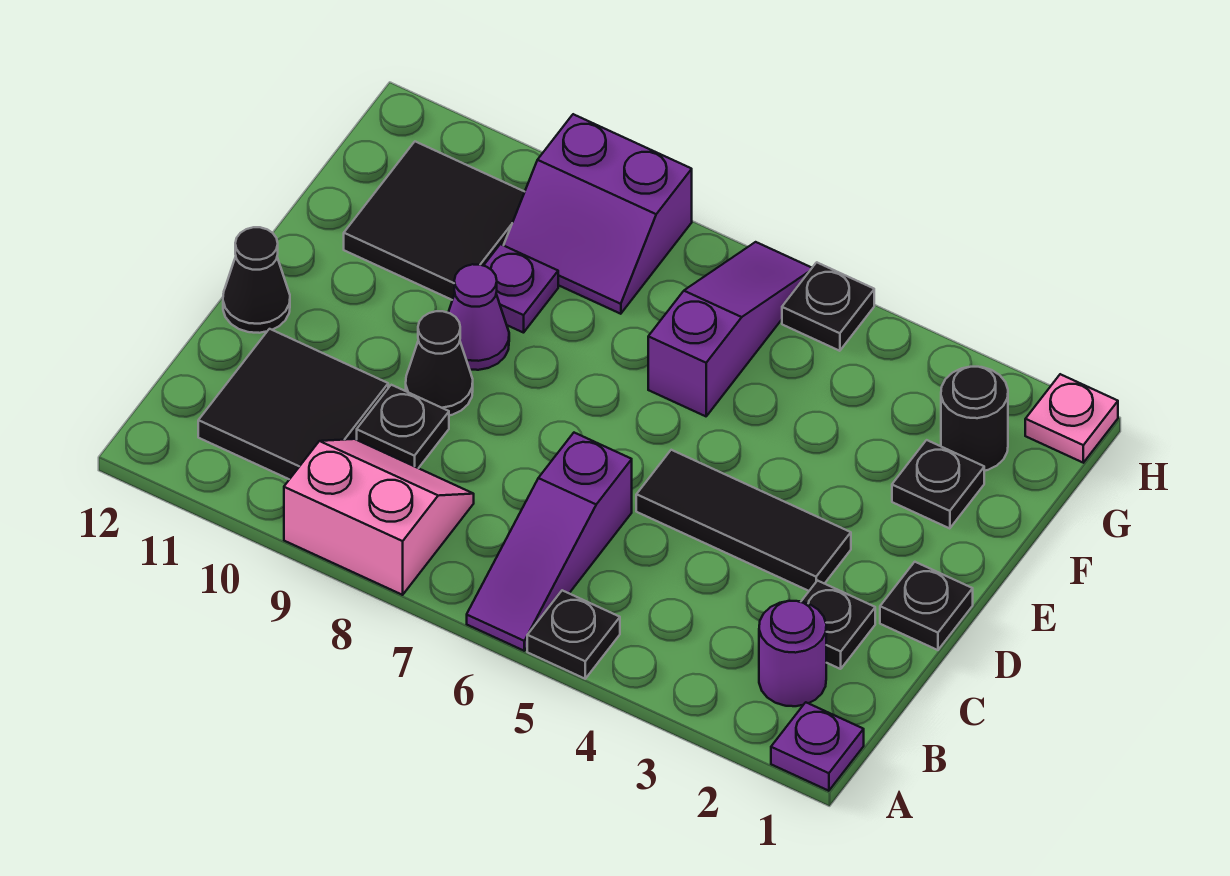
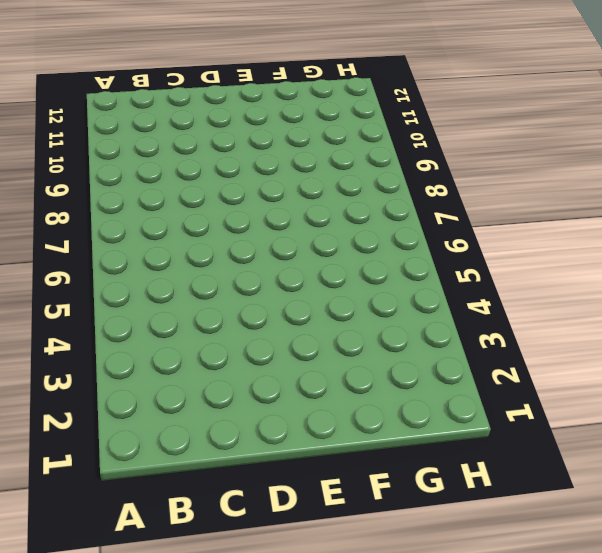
none -> purple 1x1 plate [771,702,864,791]
none -> black 1x1 plate [527,590,620,679]
none -> purple 1x3 slope [467,433,632,651]

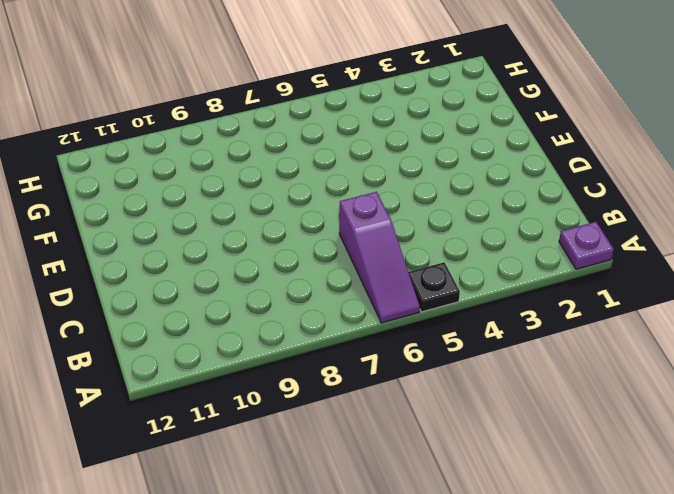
none -> pink 2x2 slope [284,439,474,595]
none -> purple 1x1 round brick [759,601,826,706]
none -> black 2x2 tile [198,329,388,479]

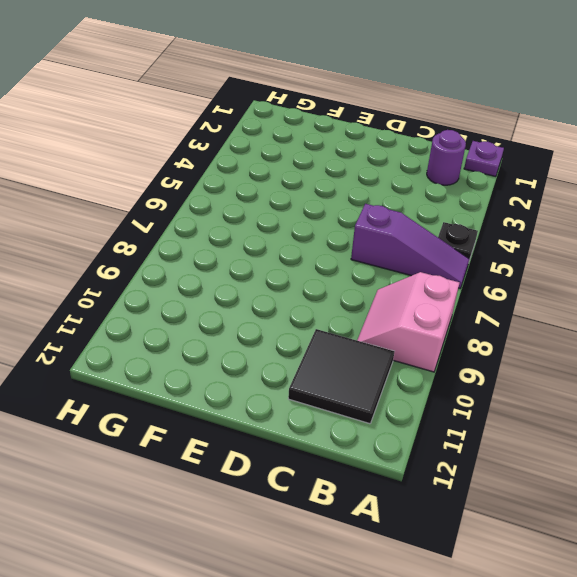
none -> black 1x1 plate [801,581,875,669]
none -> black 1x1 plate [357,385,449,468]
none -> black 1x1 plate [880,562,973,650]

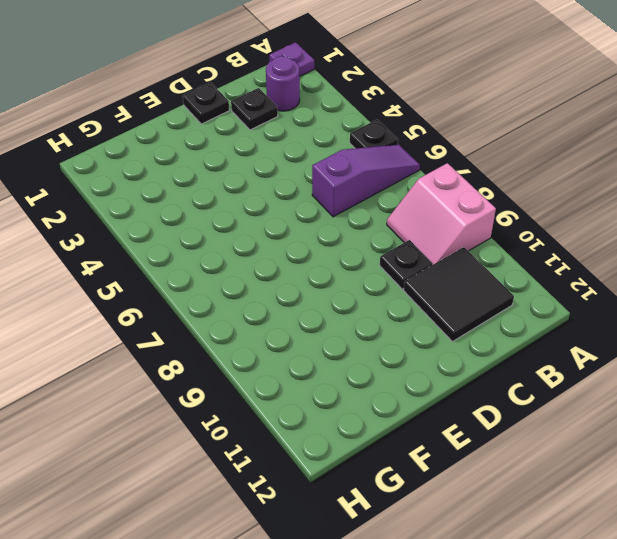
none -> black 1x3 tile [636,450,851,591]
none -> black 1x1 cone [406,311,473,415]
none -> black 1x1 cone [223,227,290,333]

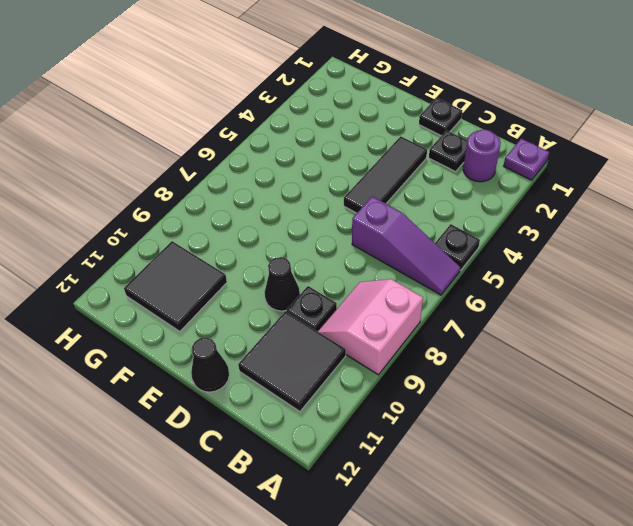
none -> purple 1x1 cone [448,264,509,370]
none -> black 1x1 plate [892,440,984,529]
none -> purple 1x3 slope [648,242,812,416]

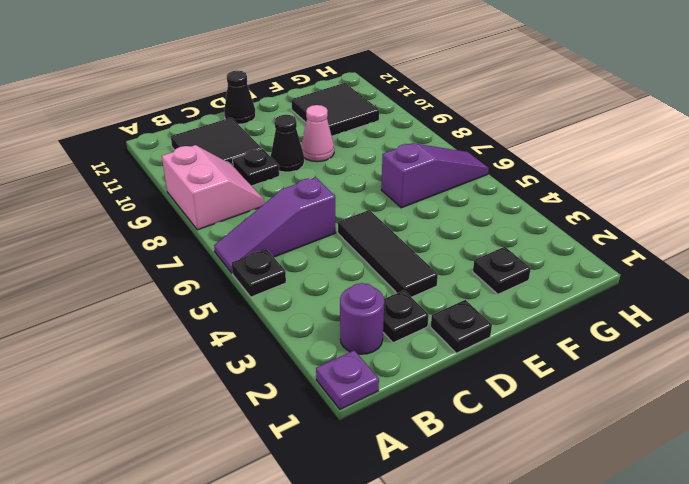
pink 1x1 cone [301,105,334,162] -> purple 1x1 cone [448,264,509,370]
none -> purple 1x1 plate [484,244,558,333]
none -> black 1x1 round brick [941,367,1008,471]
none -> purple 2x2 slope [504,114,692,314]

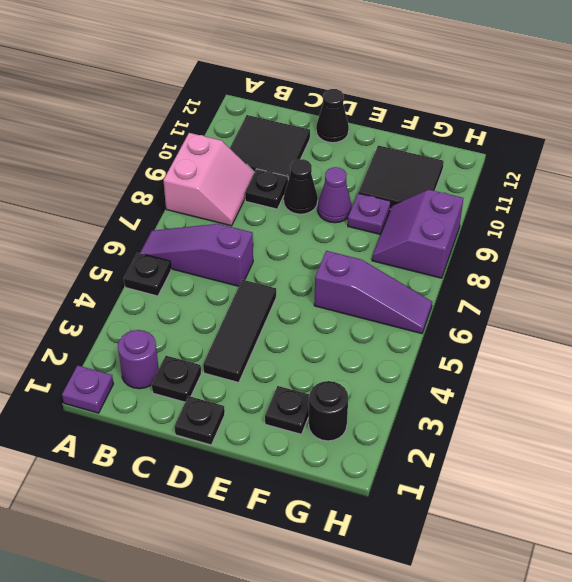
none -> pink 1x1 plate [1025,374,1118,463]
none -> black 1x1 plate [782,262,874,351]

